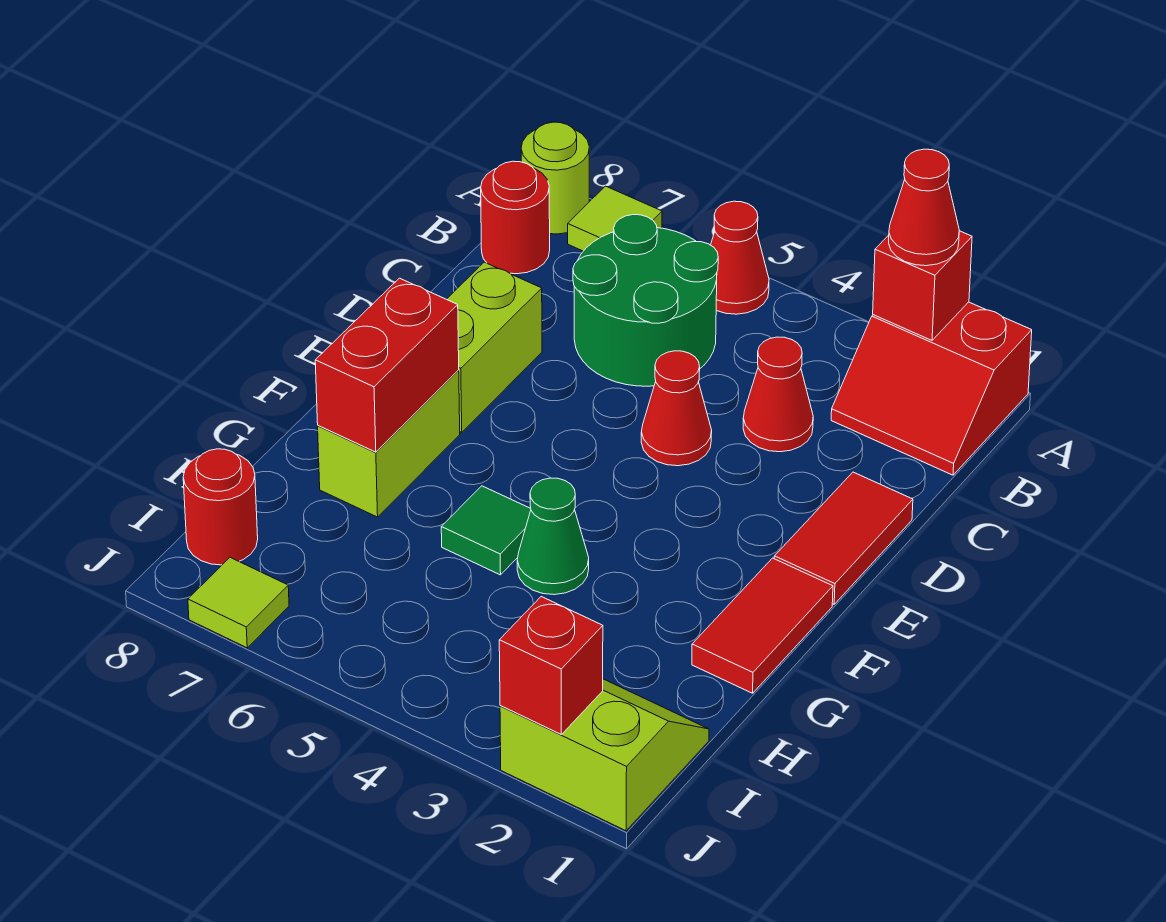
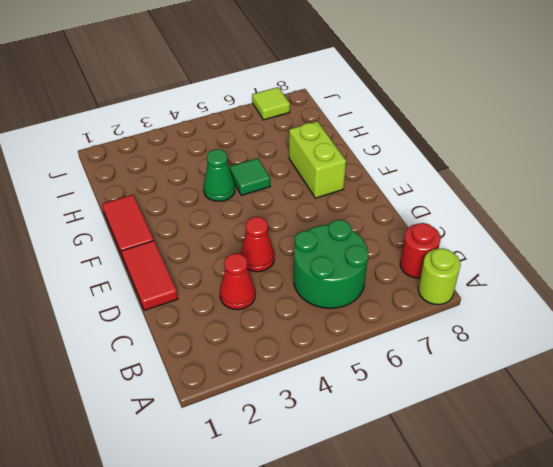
none -> red 2x2 slope [831,302,1032,475]
none -> red 1x1 cone [711,201,769,314]
none -> lime 1x1 tile [568,186,662,251]

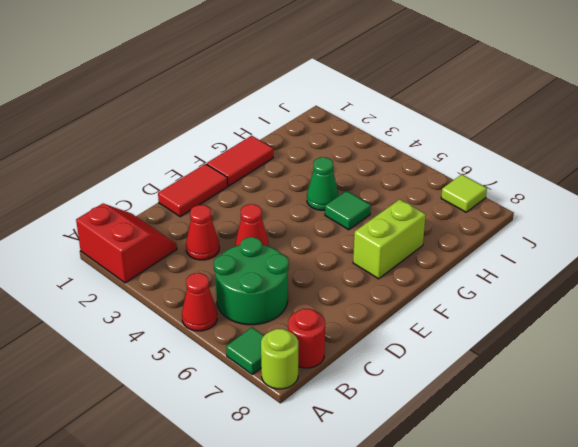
green 1x1 tile [226,327,264,374] -> lime 1x1 tile [568,186,662,251]
none -> lime 1x2 brick [447,262,542,432]
none -> lime 2x2 slope [500,679,709,831]
none -> red 1x1 round brick [183,449,258,565]

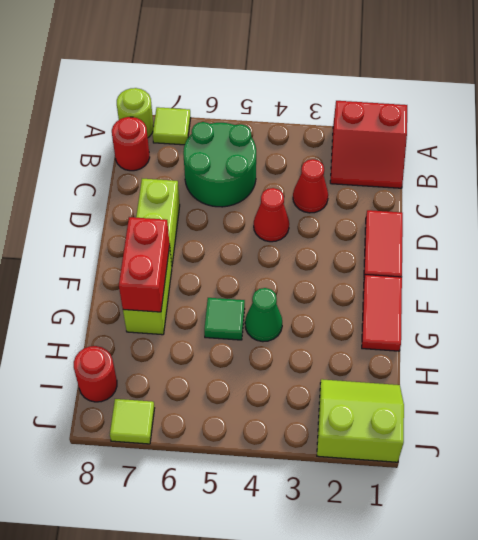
none -> red 1x1 cone [711,201,769,314]
none -> red 1x1 brick [873,231,972,340]
none -> red 1x1 brick [499,597,603,734]

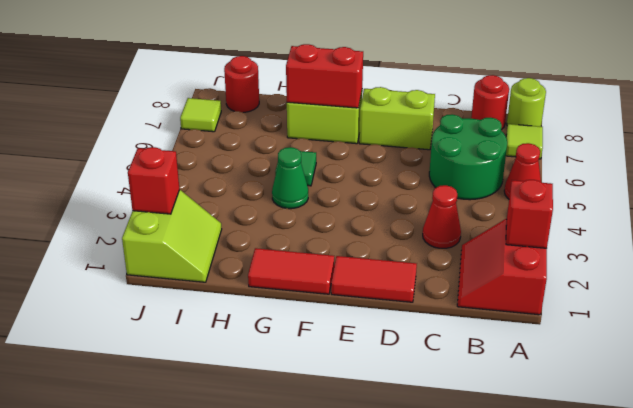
none -> red 1x1 cone [641,351,712,466]
none -> red 1x1 cone [889,149,959,266]

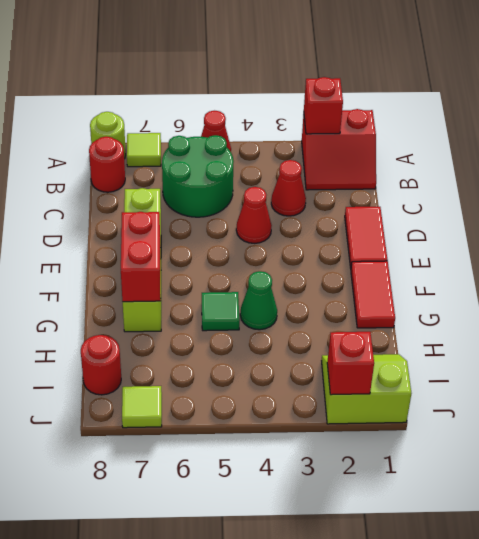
none -> red 1x1 cone [889,149,959,266]

